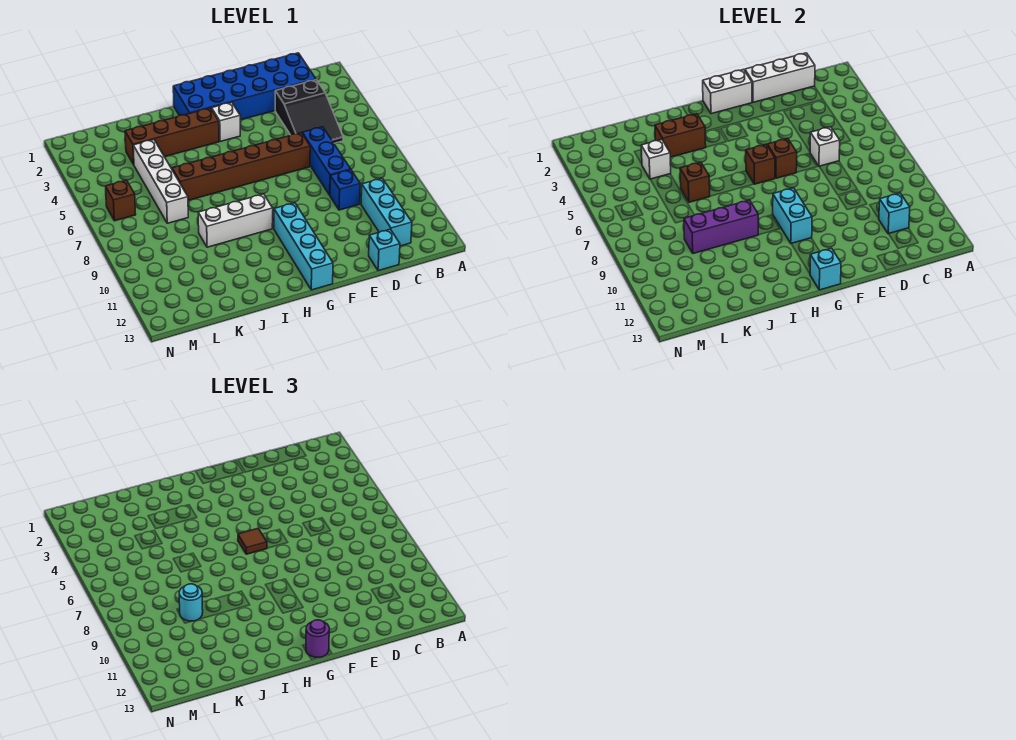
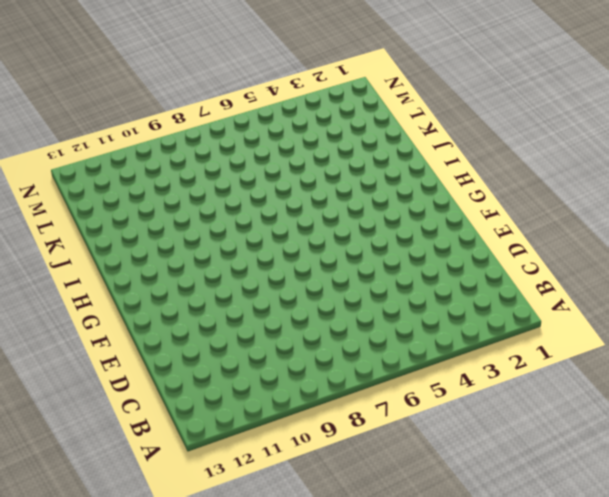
none -> blue 2x6 brick [173,53,316,120]
none -> black 2x3 slope [275,80,343,143]
none -> cyan 1x3 brick [361,178,412,246]

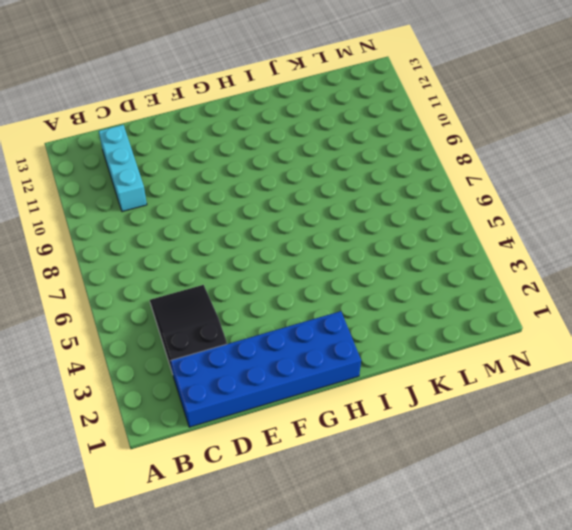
none -> blue 1x3 brick [302,127,351,195]
none -> blue 1x1 brick [330,170,360,210]
none -> cyan 1x1 brick [369,229,400,271]

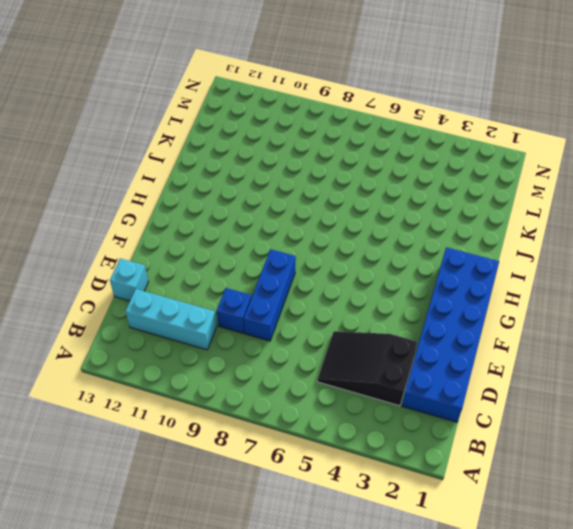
blue 1x3 brick [244,249,296,341] -> blue 1x3 brick turned to [302,127,351,195]
none -> brown 1x6 brick [172,133,310,200]
none -> white 1x1 brick [212,102,240,142]
none -> cyan 1x4 brick [274,203,333,290]

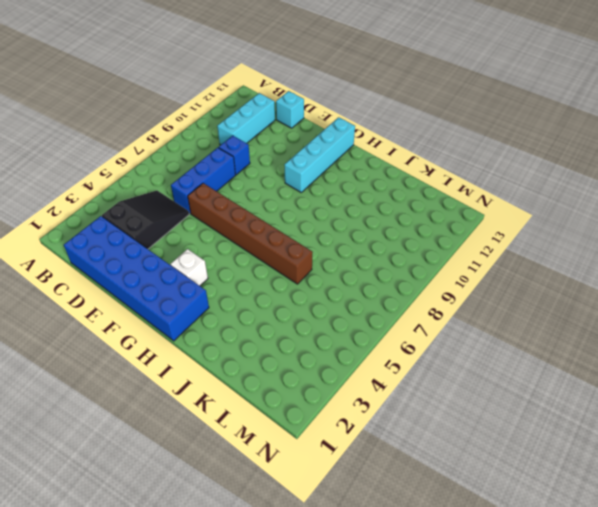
none -> brown 1x4 brick [125,108,219,164]
none -> white 1x3 brick [198,194,273,247]
none -> white 1x4 brick [133,140,188,223]

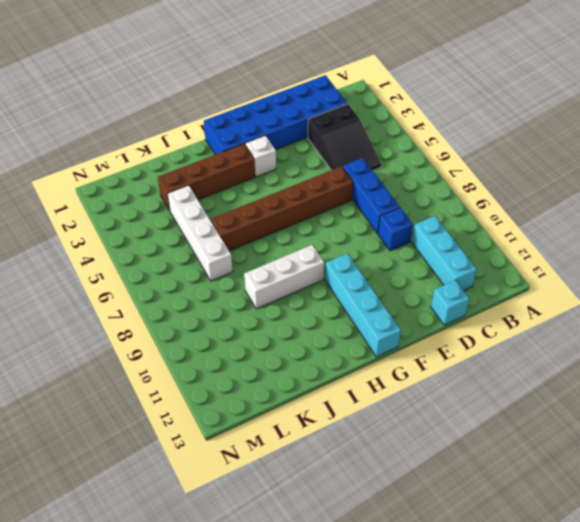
none -> brown 1x1 brick [106,180,136,221]
none -> white 1x3 brick [745,53,815,102]
none -> cyan 1x1 brick [879,193,910,234]

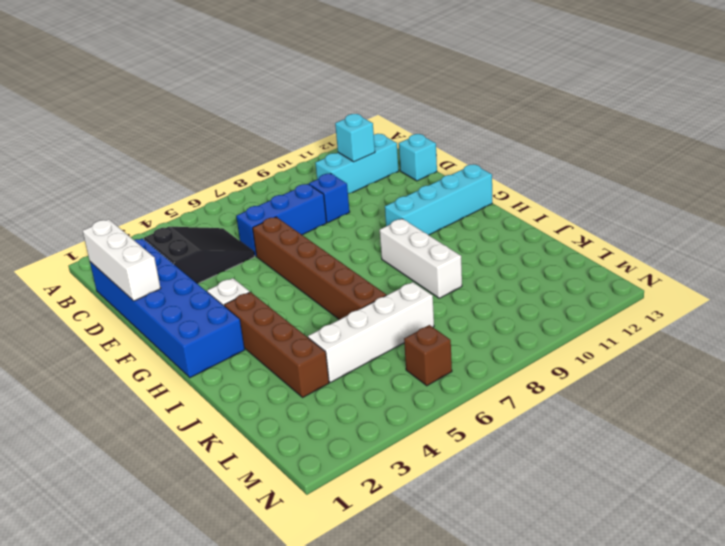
none -> white 1x1 brick [810,127,840,166]
none -> white 1x2 brick [703,69,752,114]
none -> brown 1x1 brick [767,139,797,178]

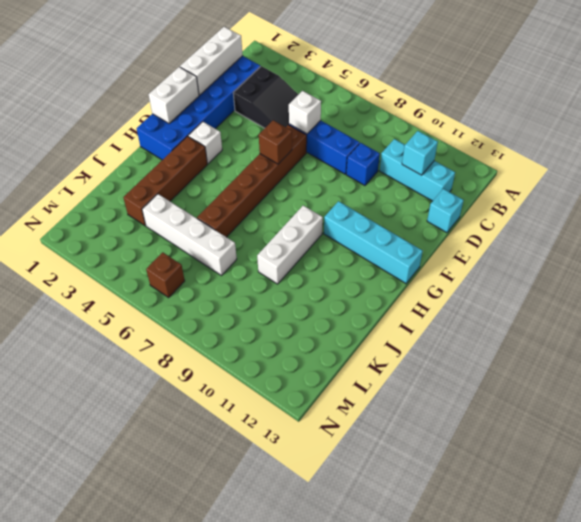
none -> brown 1x1 brick [746,144,775,184]
none -> cyan 1x2 brick [773,188,812,243]
none -> cyan 1x1 brick [810,248,841,290]

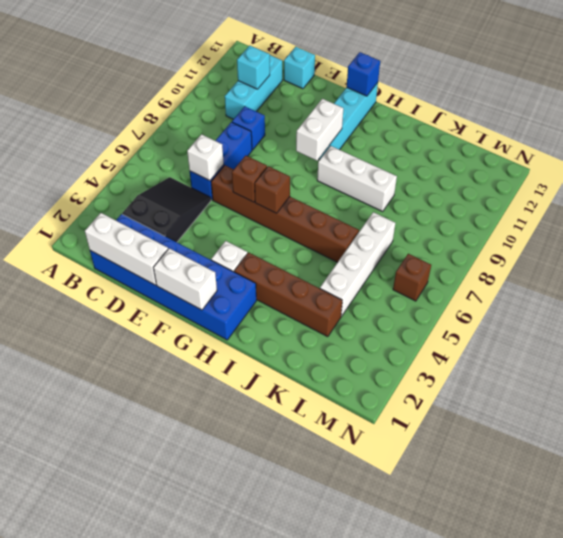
white 1x2 brick [296,99,343,161] -> cyan 1x2 brick [773,188,812,243]
blue 1x1 brick [347,52,380,96] -> cyan 1x1 brick [810,248,841,290]
none -> brown 1x2 brick [655,114,706,157]
none -> purple 1x3 brick [684,200,758,254]
none -> brown 1x1 brick [680,162,710,202]

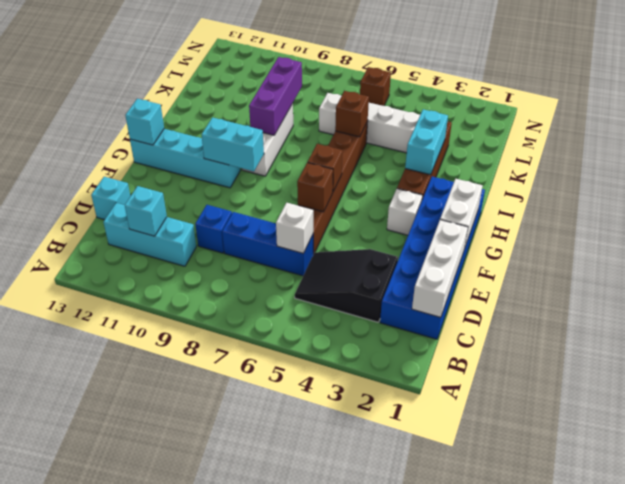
cyan 1x2 brick [405,109,448,175] -> brown 1x2 brick [655,114,706,157]
none -> white 1x1 brick [641,140,671,179]
none -> brown 1x1 tile [238,529,267,554]
none -> purple 1x1 round brick [306,620,329,658]

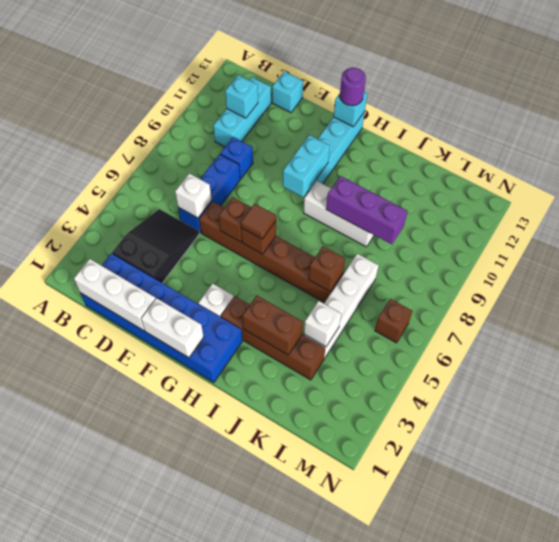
none -> cyan 1x1 round brick [179,584,203,621]

